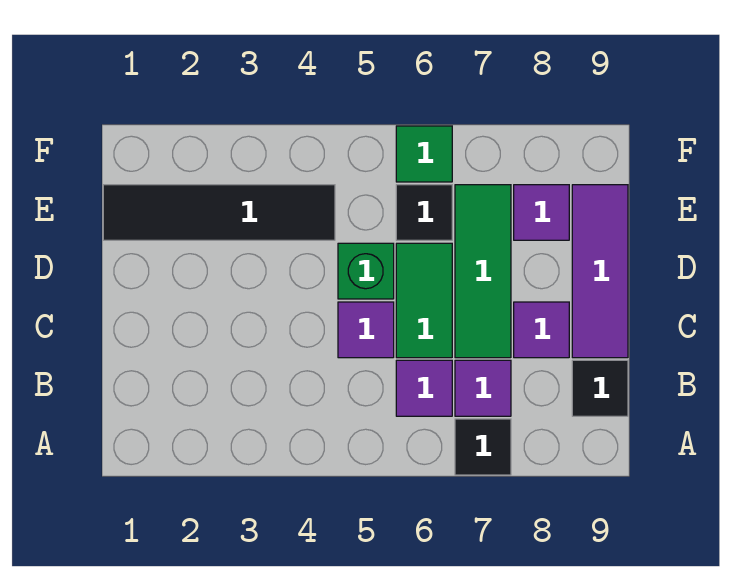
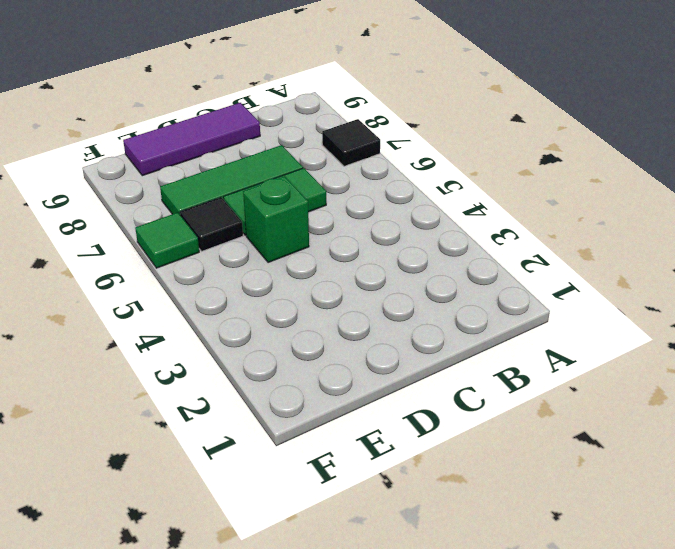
none -> purple 1x1 tile [396,360,452,416]
none -> purple 1x1 tile [455,360,511,416]
none -> black 1x1 tile [572,360,628,416]

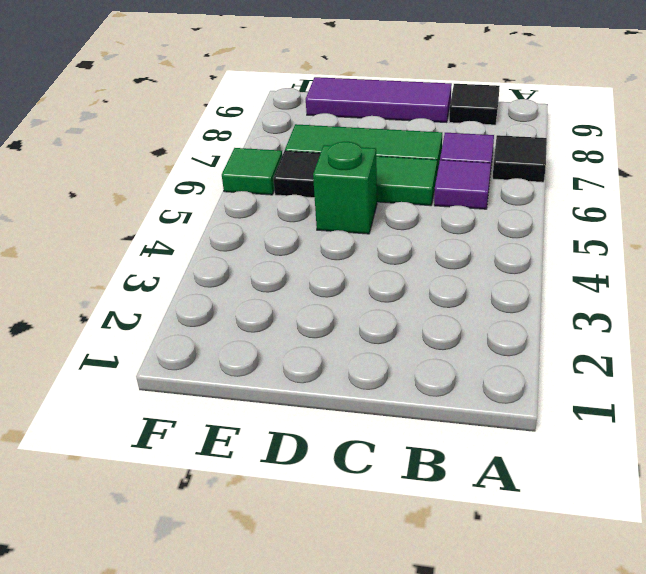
none -> purple 1x1 tile [338,302,394,358]
none -> purple 1x1 tile [514,302,569,358]
none -> black 1x4 tile [103,185,335,240]

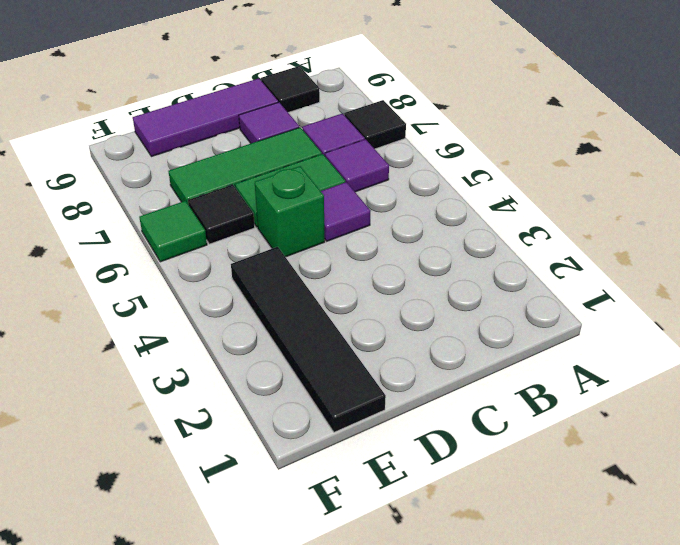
none -> purple 1x1 tile [514,185,569,240]

